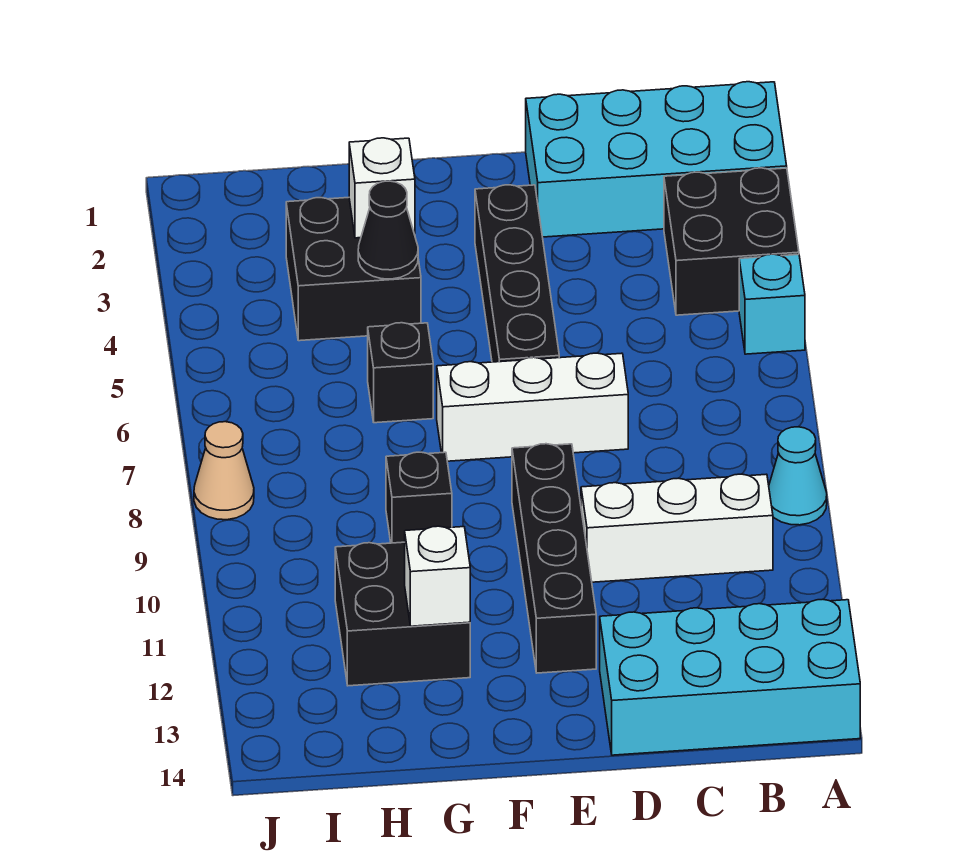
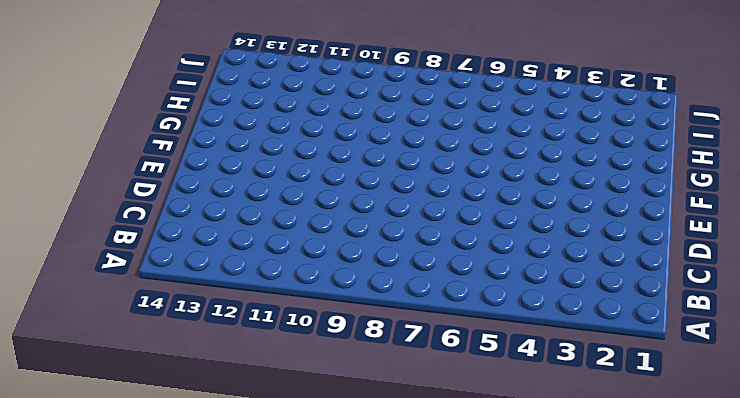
none -> cyan 2x4 brick [526,82,787,237]
none -> black 2x2 brick [664,168,799,315]
none -> cyan 1x1 brick [739,254,805,354]

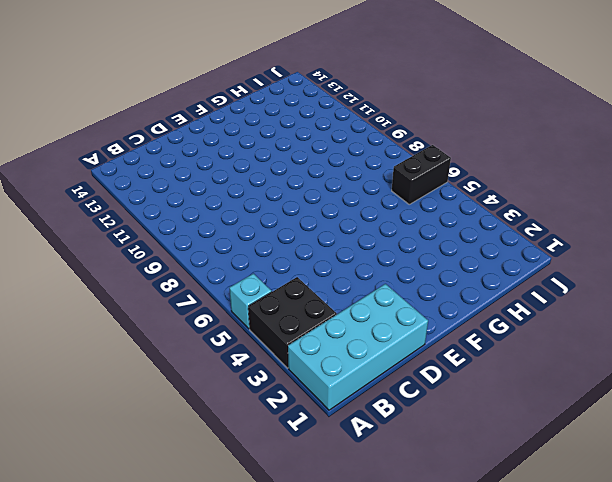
black 1x2 brick [392,145,451,204] -> none
none -> cyan 1x1 cone [769,427,827,525]
none -> cyan 2x4 brick [600,599,860,755]
none -> white 1x3 brick [581,474,773,582]

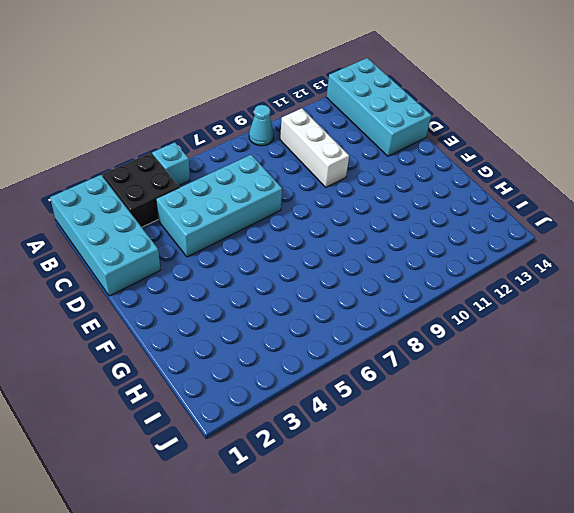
cyan 2x4 brick [156,155,282,257] -> white 1x3 brick [437,353,628,461]
none -> black 1x4 brick [475,185,559,362]
none -> black 1x4 brick [512,444,596,673]
none -> black 2x2 brick [286,197,421,341]

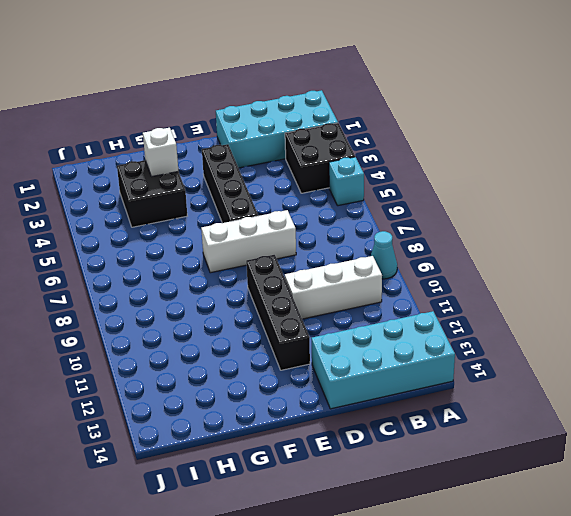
none -> black 1x1 brick [368,323,433,423]
none -> black 1x1 brick [386,452,452,543]
none -> black 2x2 brick [335,542,470,686]

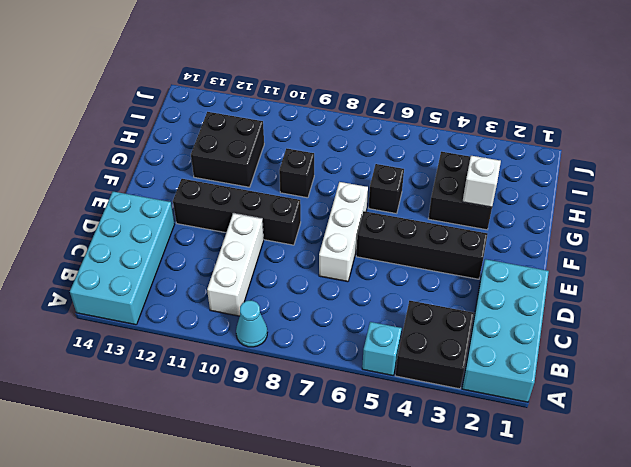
none -> tan 1x1 cone [194,422,254,520]
none -> black 1x1 cone [358,181,418,279]
none -> white 1x1 brick [405,526,470,626]

